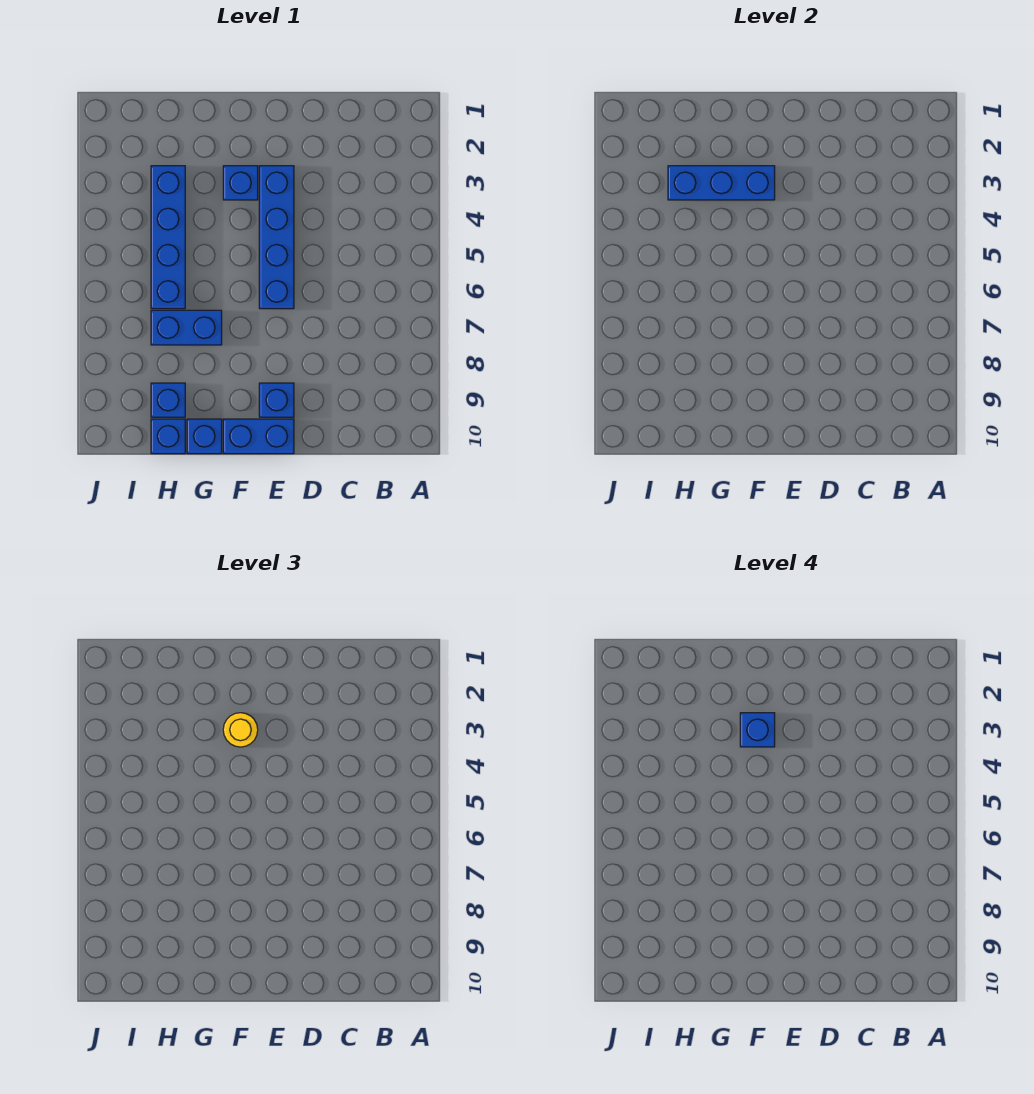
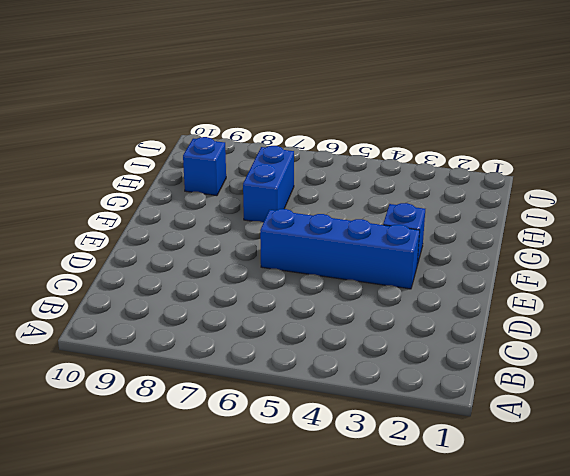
none -> blue 1x1 brick [259,383,294,417]
none -> blue 1x2 brick [223,419,294,454]
none -> blue 1x1 brick [187,419,222,454]

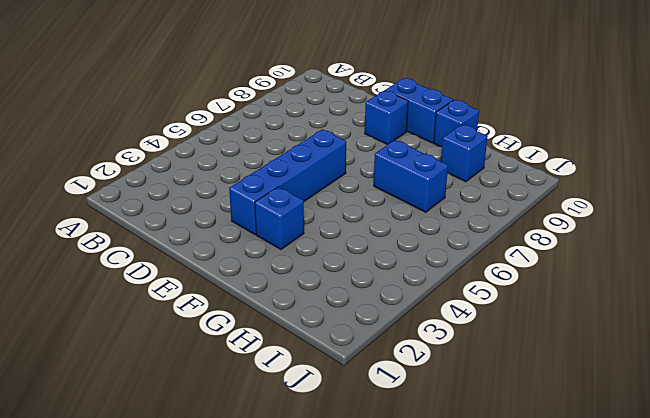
none -> blue 1x4 brick [151,166,185,309]
none -> blue 1x1 brick [151,419,185,454]
none -> blue 1x3 brick [668,166,775,200]

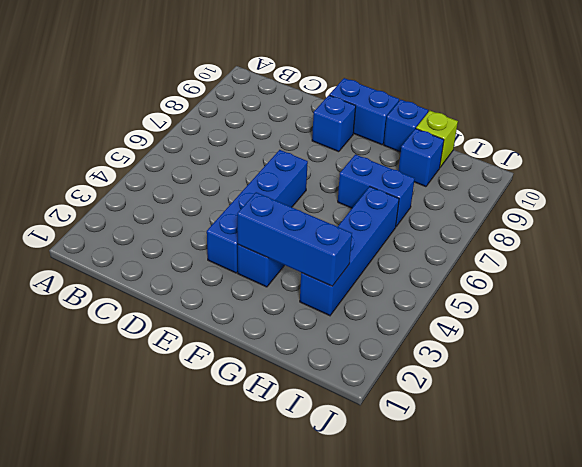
lime 1x1 brick [416,111,458,167] -> blue 1x1 brick [151,419,185,454]
none -> yellow 1x1 round brick [223,713,258,747]
none -> blue 1x1 brick [740,713,775,747]

